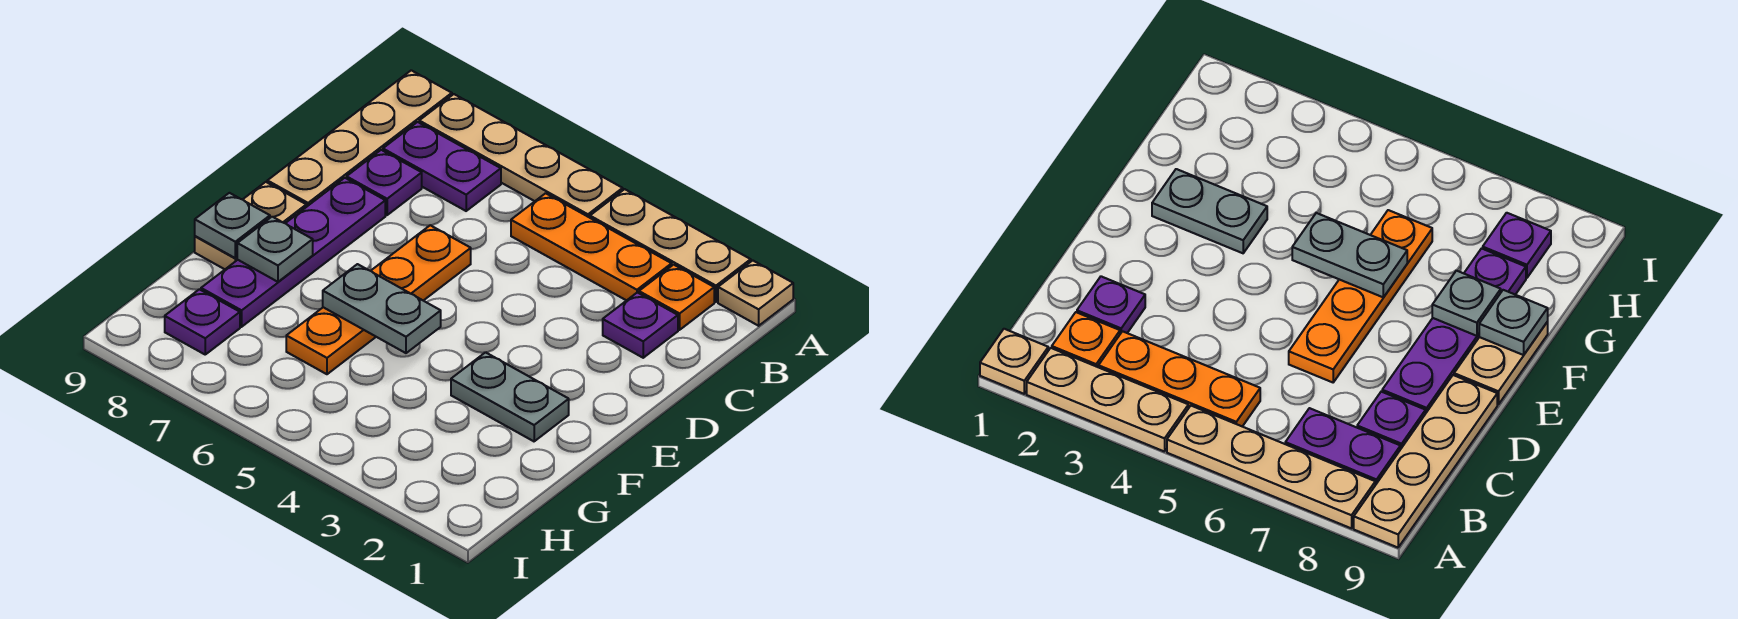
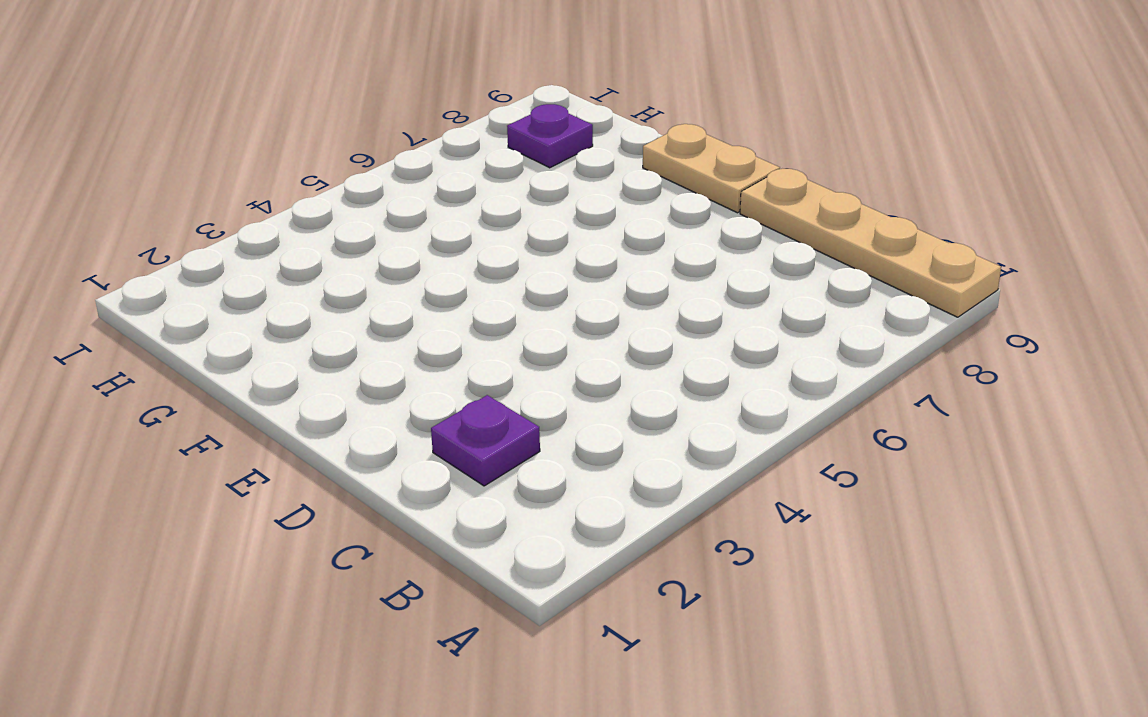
none -> tan 1x1 plate [718,260,793,326]
none -> tan 1x3 plate [590,189,751,302]
none -> tan 1x4 plate [419,94,623,218]

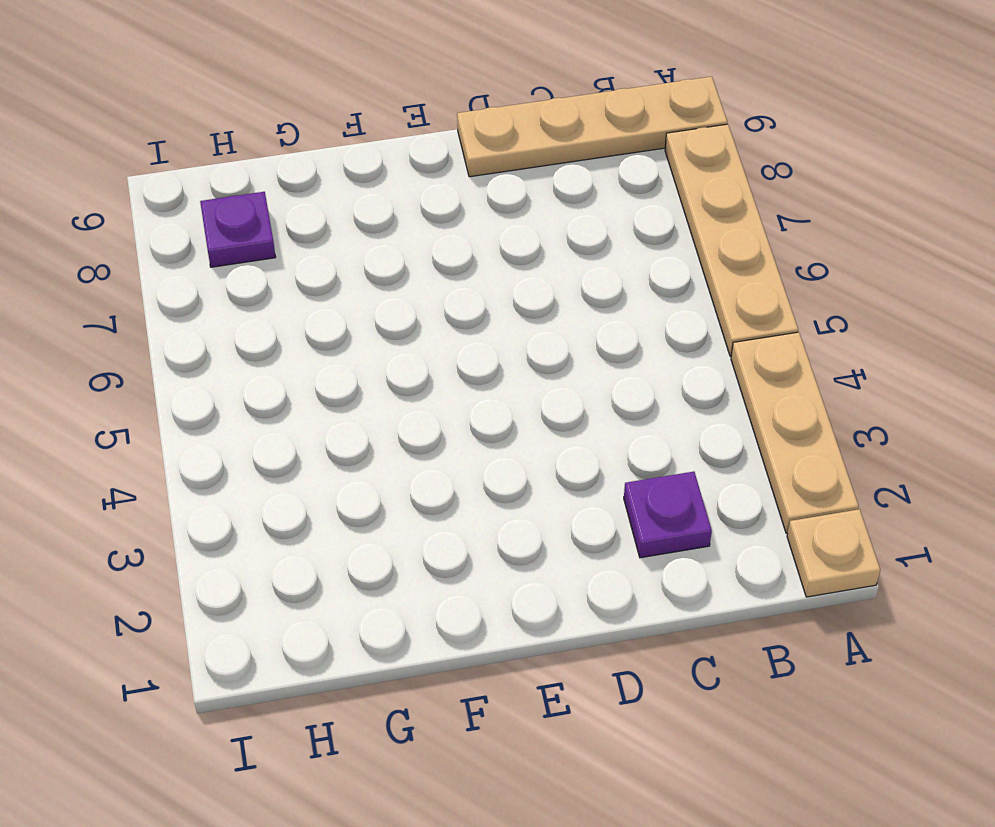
none -> orange 1x1 plate [639,265,714,330]
none -> orange 1x3 plate [511,193,672,301]
none -> purple 1x2 plate [383,122,501,211]

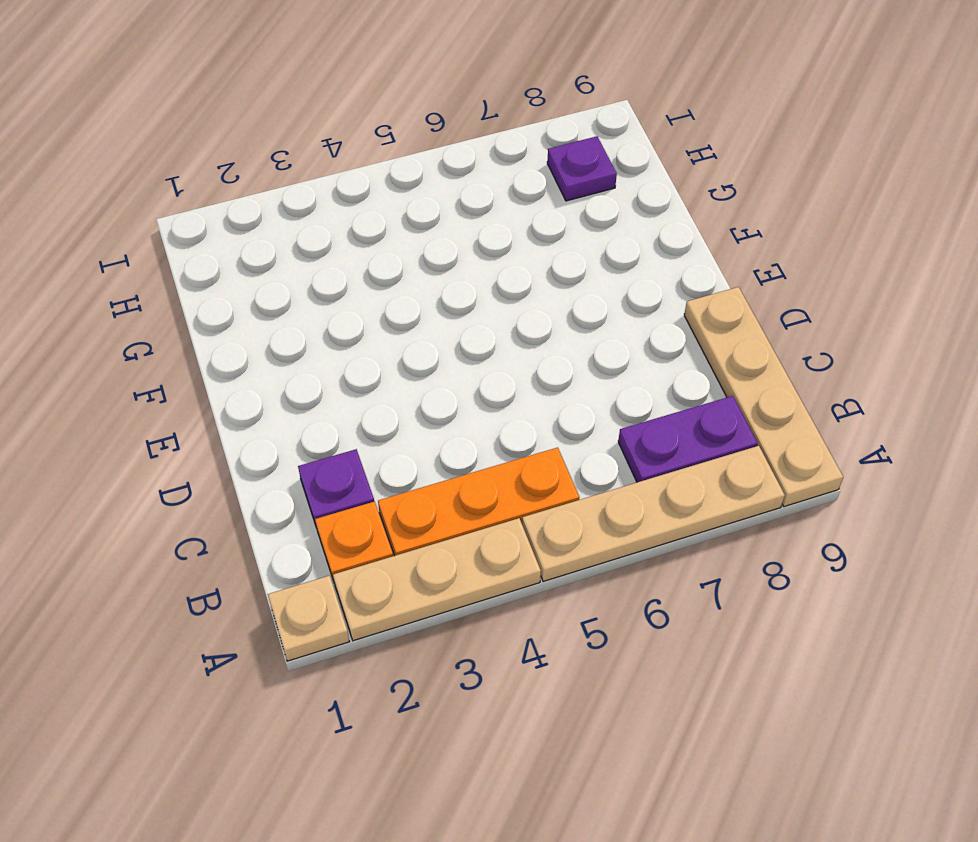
none -> purple 1x1 plate [347,150,422,215]
none -> orange 1x4 plate [286,225,471,374]
none -> purple 1x4 plate [201,178,385,327]

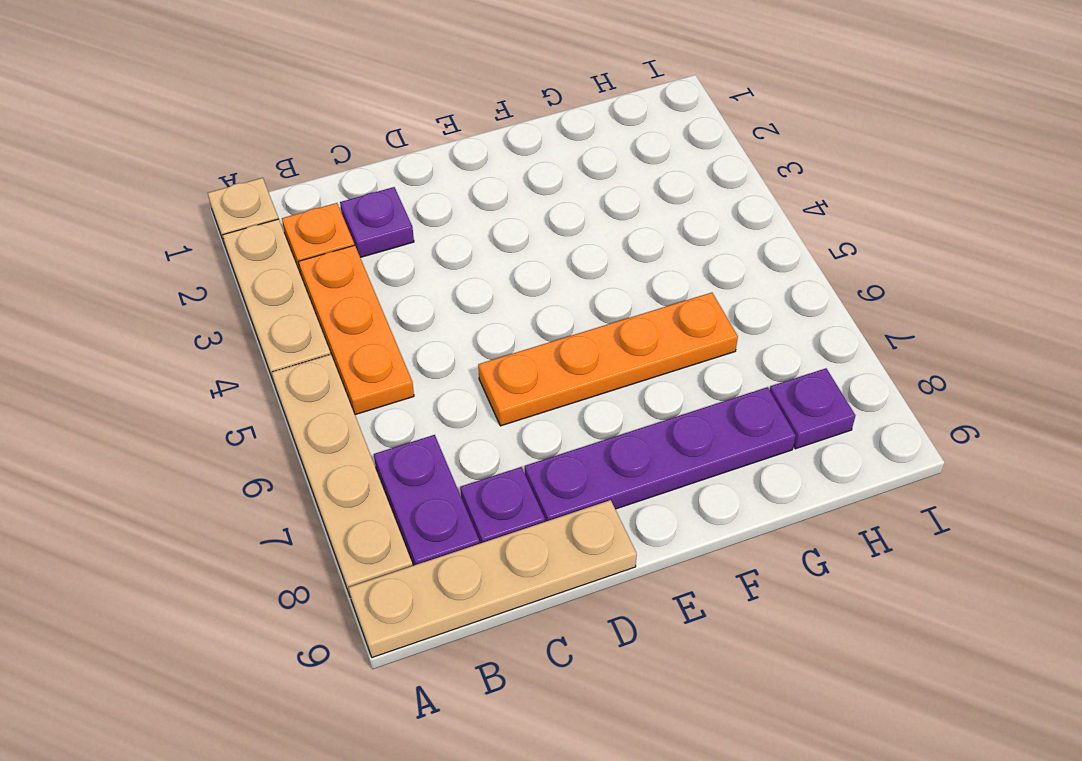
none -> tan 1x2 plate [195,182,306,269]
none -> grey 1x2 plate [451,352,569,441]
none -> grey 1x2 plate [323,264,441,353]

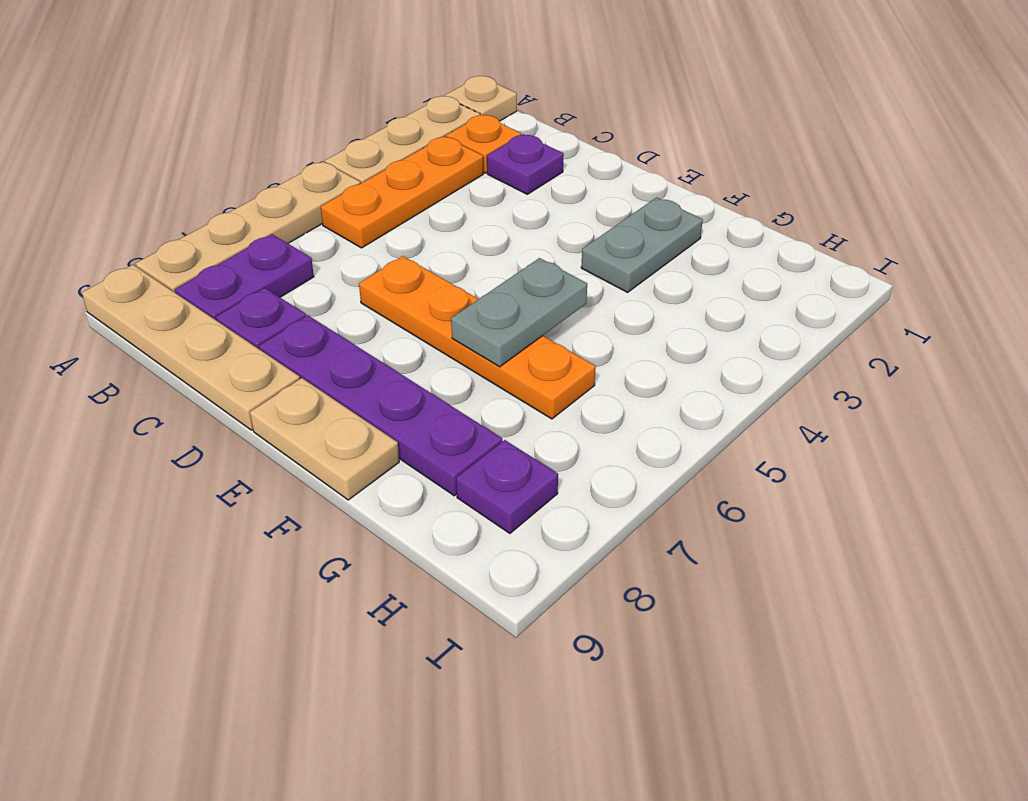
none -> grey 1x1 plate [237,217,313,282]
none -> grey 1x1 plate [195,193,270,258]

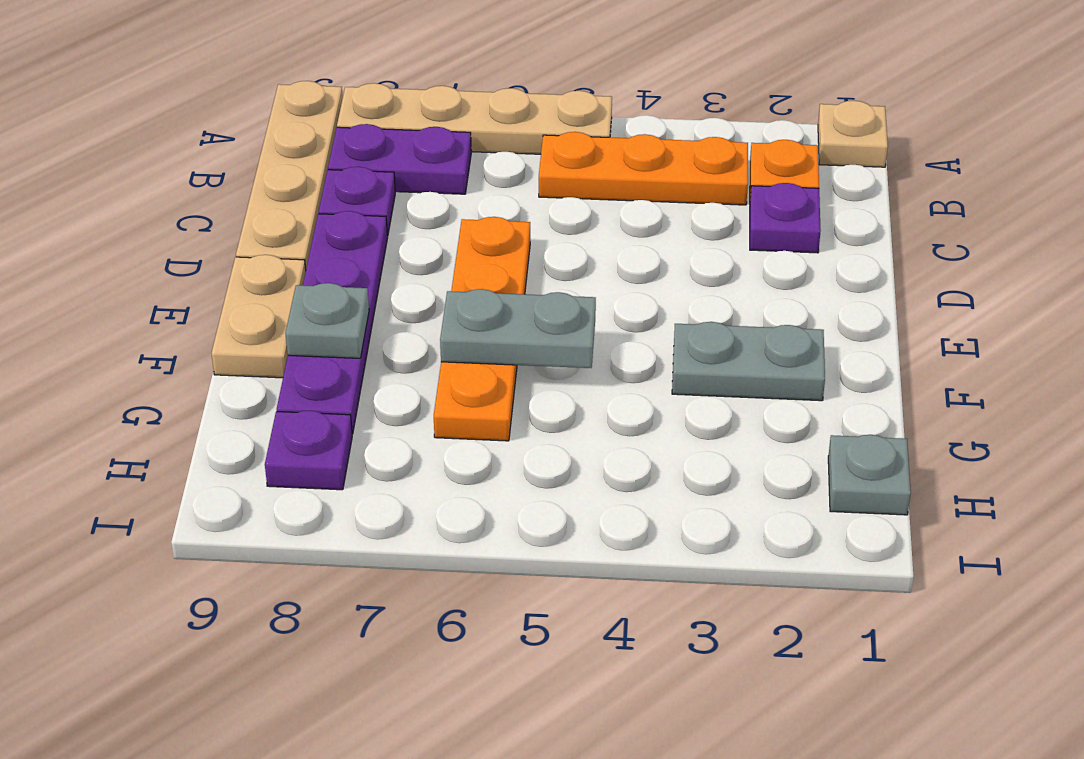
grey 1x1 plate [828,435,911,515] -> grey 1x1 plate moved to [195,193,270,258]
none -> tan 1x3 plate [590,189,751,302]

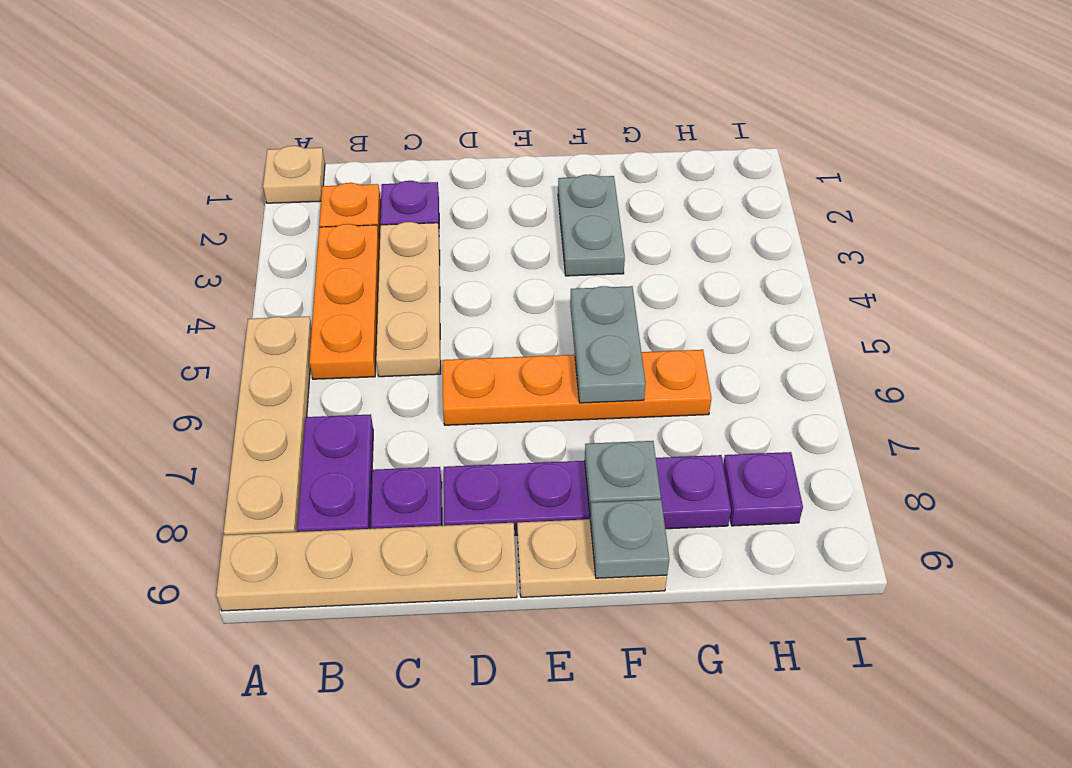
tan 1x3 plate [376,222,441,377] -> tan 1x3 plate moved to [590,189,751,302]

